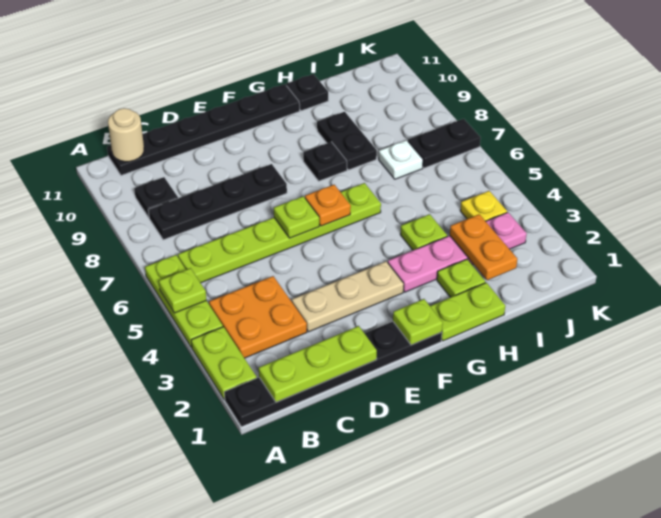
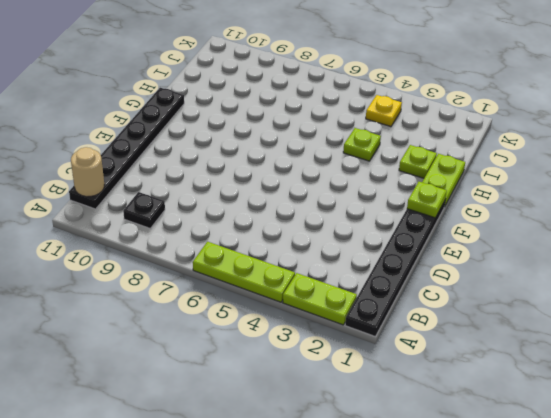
none -> orange 2x2 plate [209,276,307,358]
none -> lime 1x6 plate [178,183,381,283]
none -> black 1x4 plate [148,164,287,240]

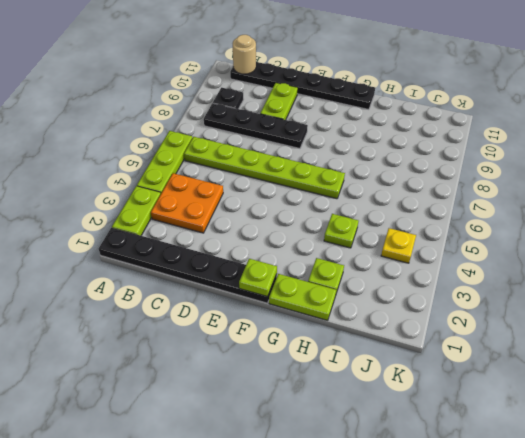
lime 1x2 plate [260,83,298,120] -> none
none -> tan 1x3 plate [292,261,404,332]
none -> pink 1x4 plate [388,212,527,292]
none -> black 1x1 plate [303,142,347,181]

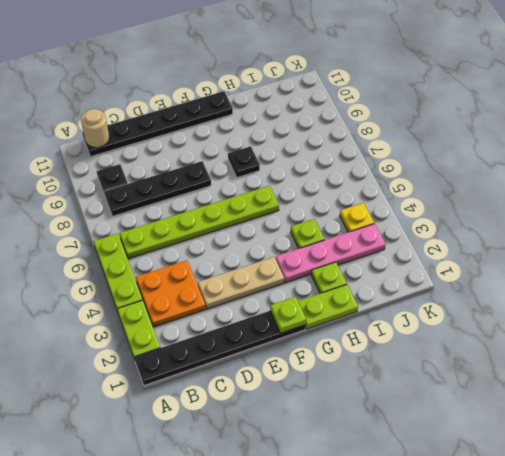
none -> black 1x2 plate [317,112,377,170]
none -> black 1x1 plate [286,74,328,111]
none -> white 1x1 plate [379,140,423,179]

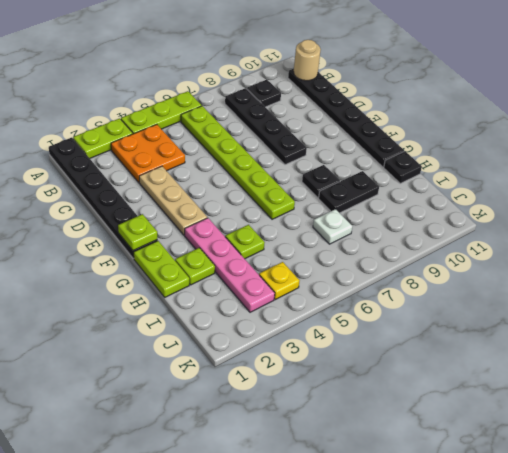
none -> black 1x2 plate [408,119,481,168]
none -> lime 1x1 plate [159,268,206,313]
none -> lime 1x3 plate [259,326,377,402]

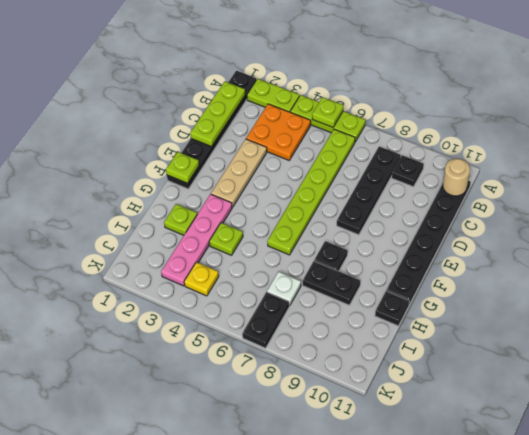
none -> lime 1x2 plate [430,283,505,341]
none -> lime 1x1 plate [274,196,319,238]
none -> orange 1x1 plate [305,185,351,226]

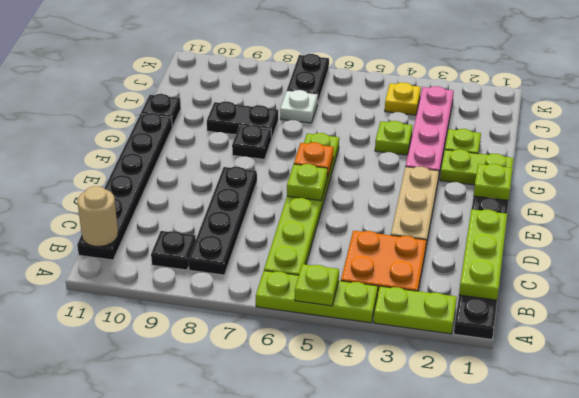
lime 1x2 plate [440,149,513,185] -> lime 1x2 plate turned to [430,283,505,341]
none -> orange 1x2 plate [450,214,517,280]

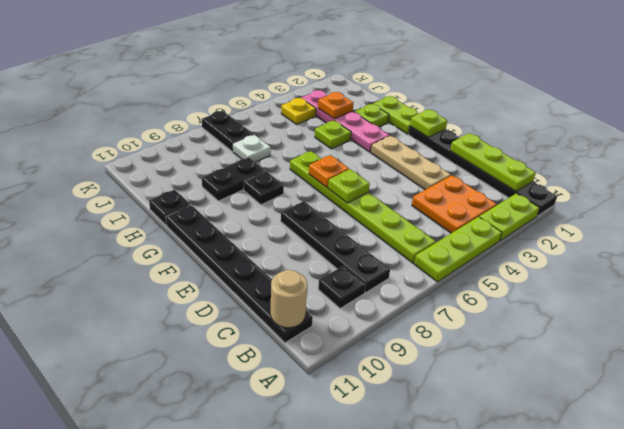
orange 1x1 plate [318,92,353,119] -> orange 1x2 plate [450,214,517,280]
none -> lime 1x1 plate [159,268,206,313]

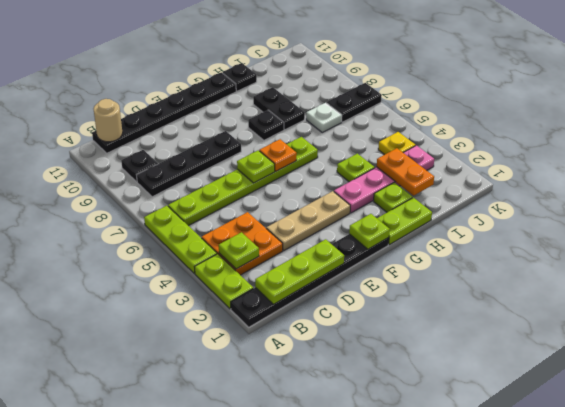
lime 1x1 plate [219,232,259,269] -> lime 1x1 plate moved to [159,268,206,313]

